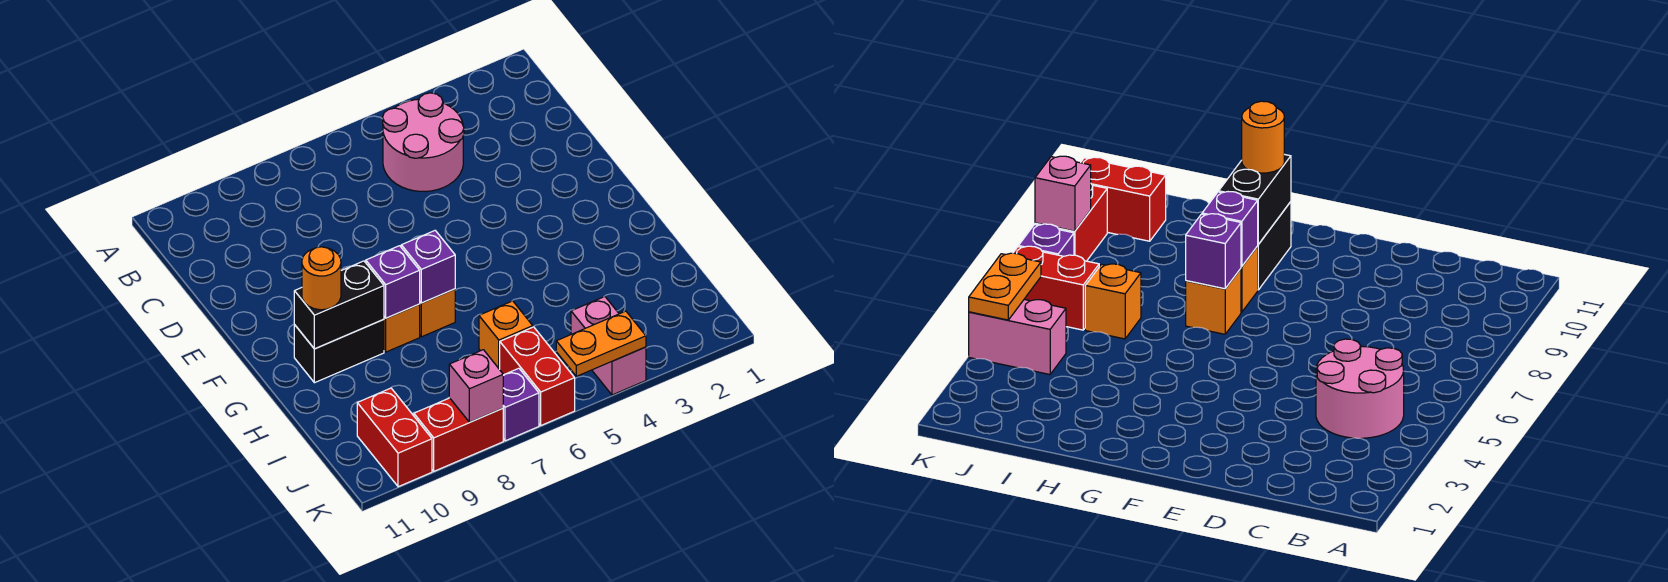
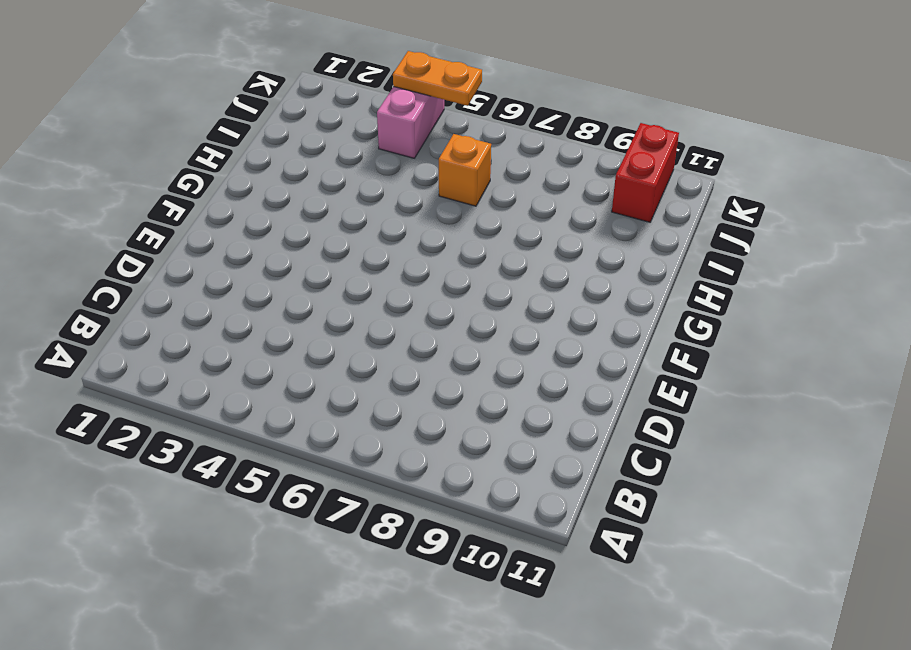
none -> pink 2x2 round brick [383,93,464,192]
none -> orange 1x1 brick [420,289,455,337]
none -> orange 1x1 brick [384,304,420,352]

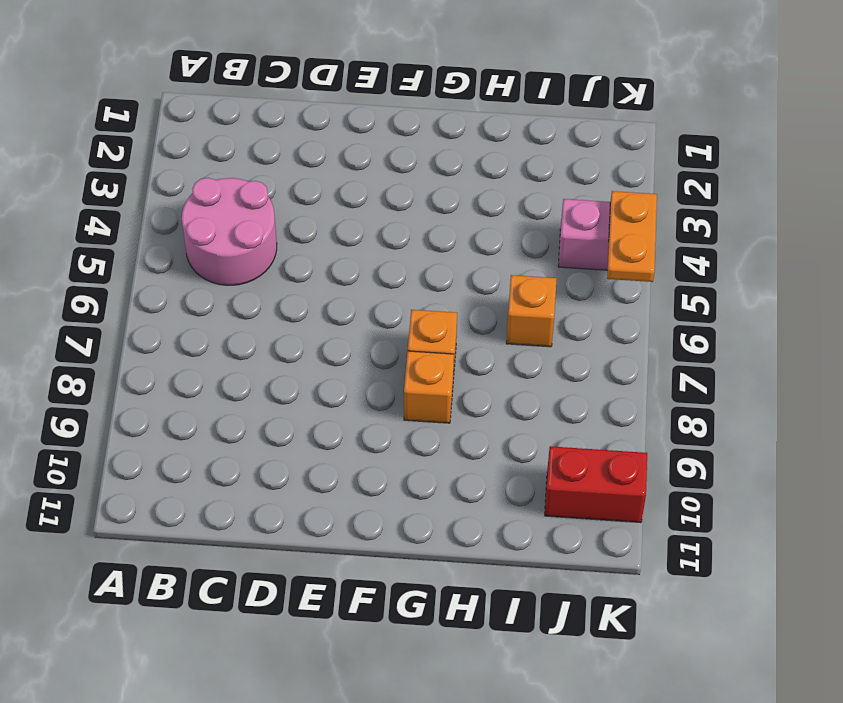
none -> black 1x2 brick [294,319,384,383]
none -> red 1x2 brick [500,327,575,425]
none -> purple 1x1 brick [503,368,539,441]

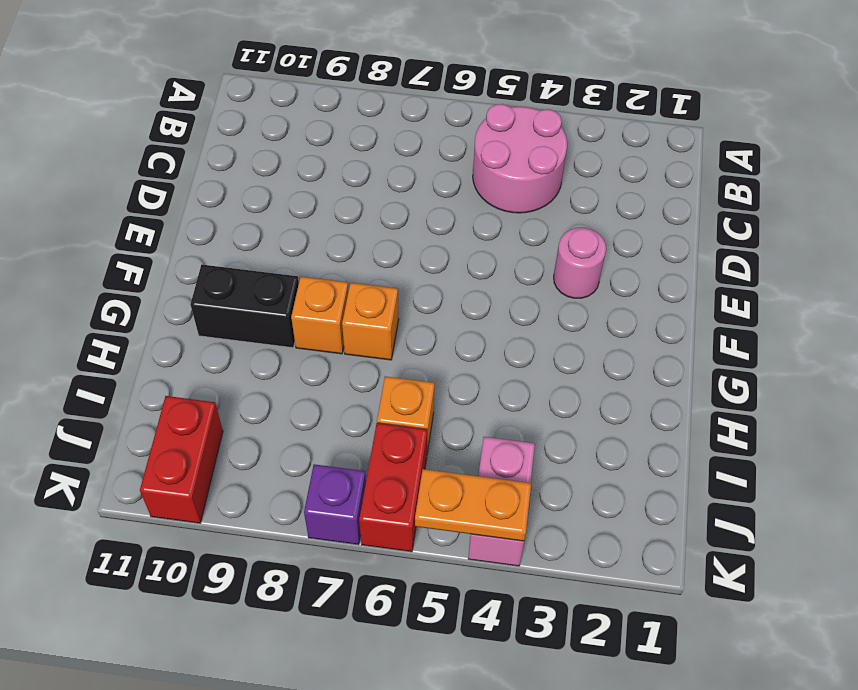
pink 1x1 round brick [554,228,606,298] -> none
none -> red 1x2 brick [414,398,503,471]
none -> purple 1x1 brick [401,231,455,303]
none -> purple 1x1 brick [366,246,420,318]

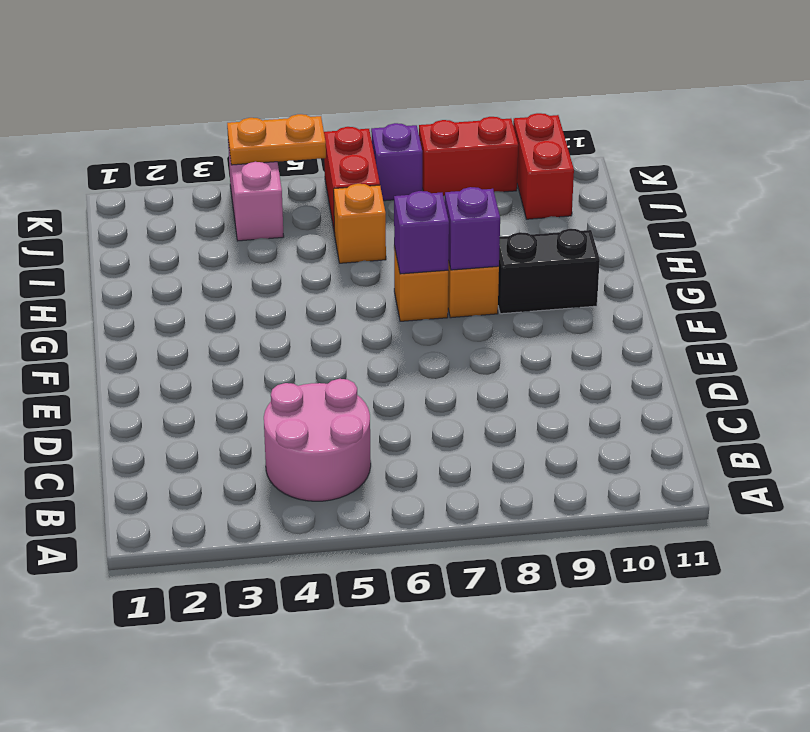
none -> black 1x2 brick [294,261,384,349]
none -> pink 1x1 brick [449,350,503,422]
none -> orange 1x1 round brick [302,247,341,310]

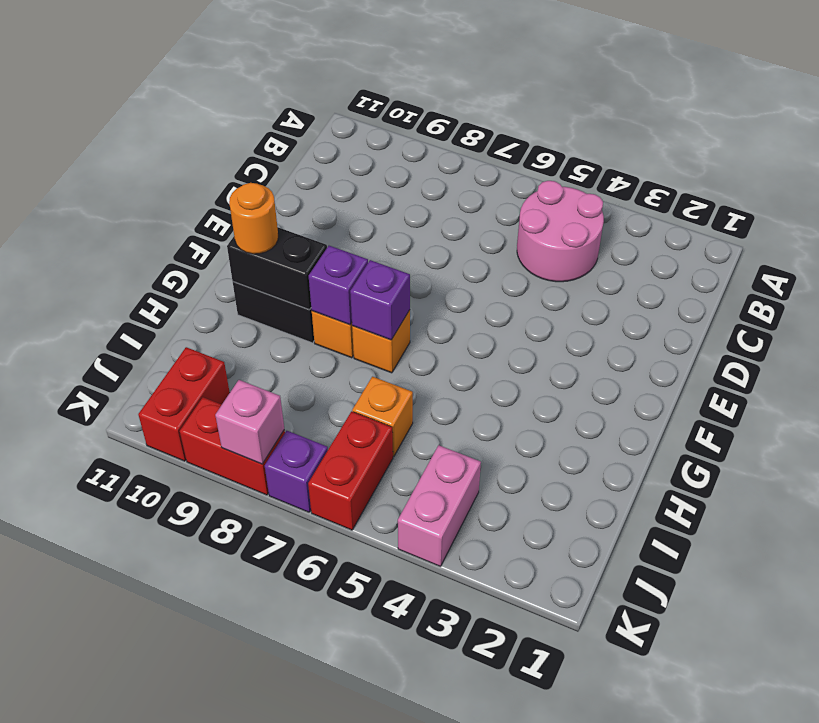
none -> orange 1x2 plate [556,311,646,376]

